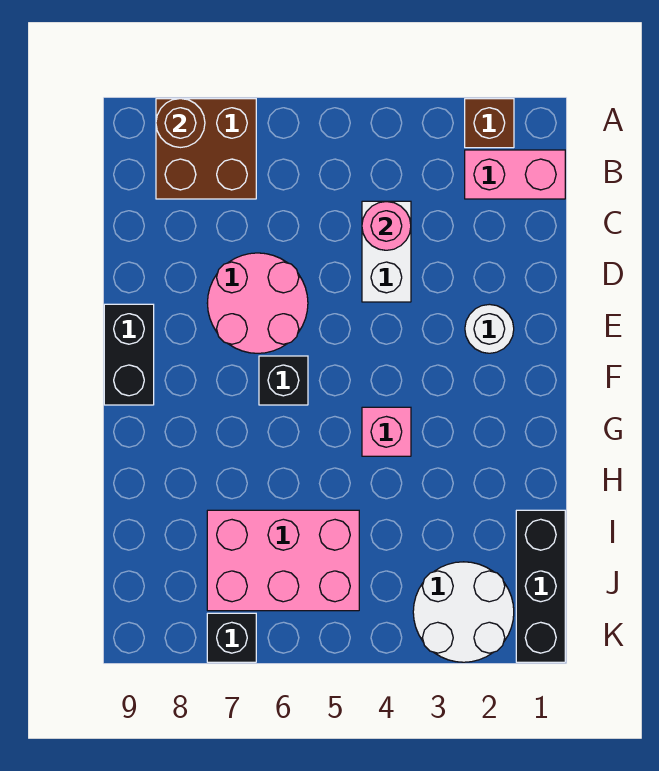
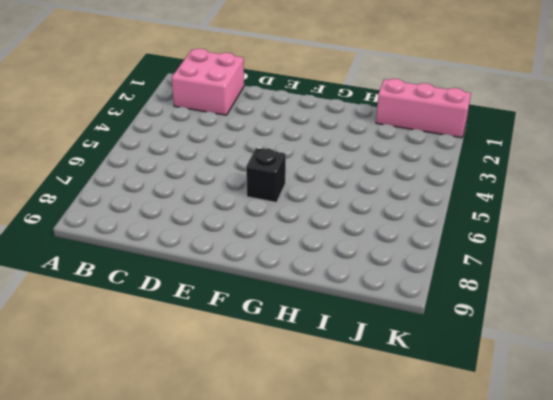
pink 2x2 brick [171,49,244,115] -> pink 1x2 brick [465,150,565,199]
pink 1x3 brick [376,79,471,138] -> black 1x3 brick [516,510,565,662]
none -> brown 1x1 brick [465,99,514,148]
none -> brown 2x2 brick [156,99,256,199]
none -> white 1x2 brick [362,201,411,302]

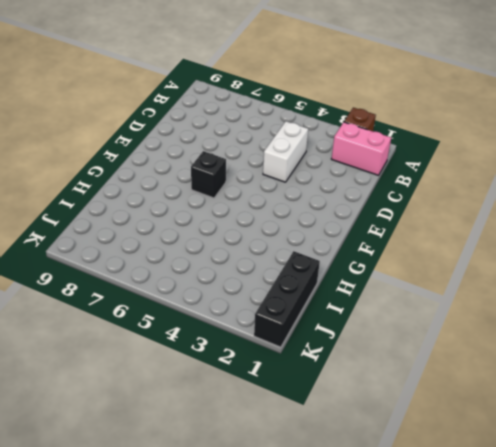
none -> brown 2x2 brick [156,99,256,199]
none -> pink 2x2 round brick [207,253,308,353]
none -> white 1x1 round brick [465,304,514,353]

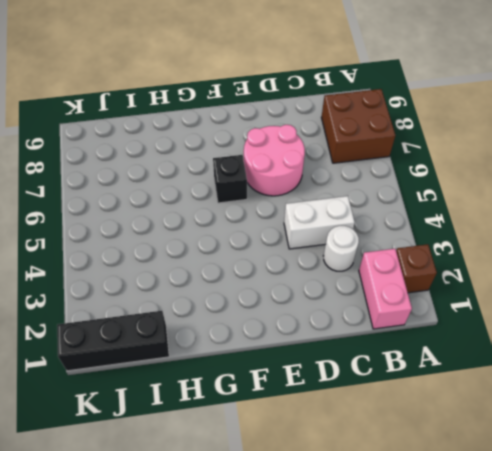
white 1x1 round brick [323,226,359,271] -> white 1x1 round brick moved to [465,304,514,353]
none -> black 1x2 brick [104,304,154,405]
none -> pink 1x1 brick [362,407,411,456]
none -> pink 2x3 brick [207,510,359,611]

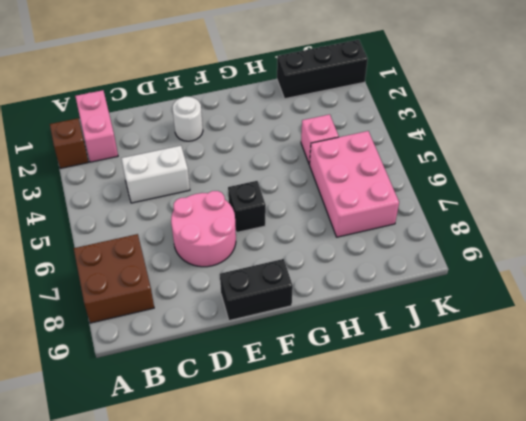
pink 1x1 brick [301,114,339,165] -> pink 1x1 brick moved to [362,407,411,456]
none -> white 2x2 round brick [413,562,514,662]
none -> black 1x1 brick [207,613,256,662]
none -> brown 1x1 round brick [156,99,205,147]

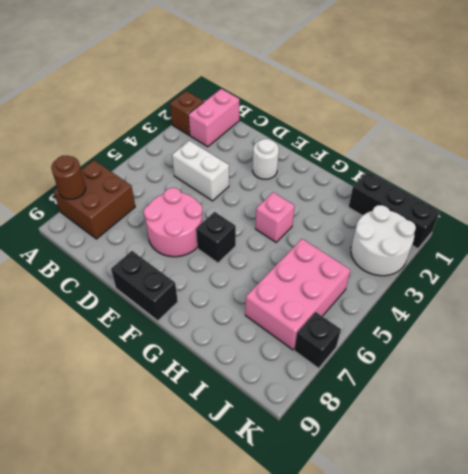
none -> pink 1x1 round brick [362,202,411,250]

